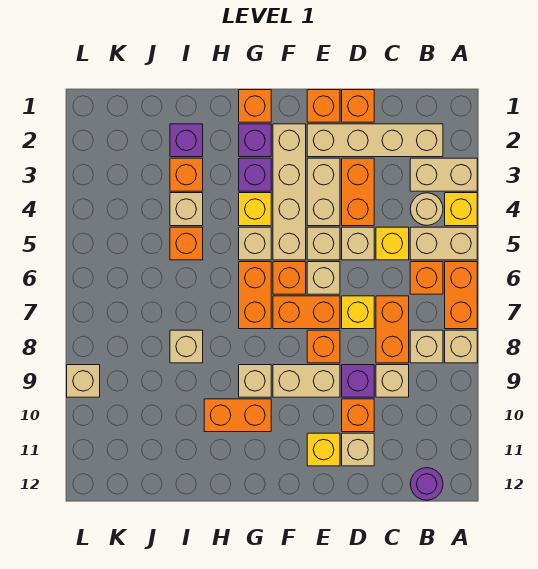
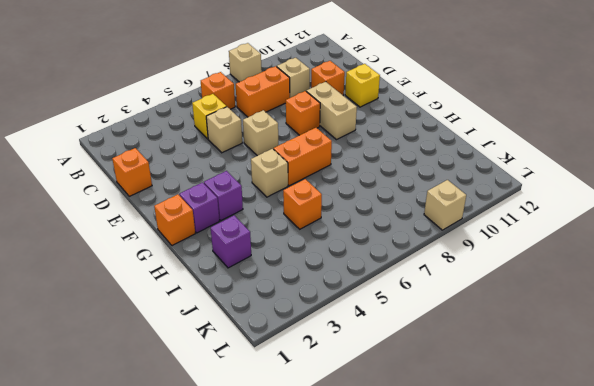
none -> tan 1x2 brick [410,158,477,191]
none -> yellow 1x1 brick [445,193,477,226]
none -> tan 1x2 brick [410,227,477,260]
none -> orange 1x2 brick [445,262,477,329]

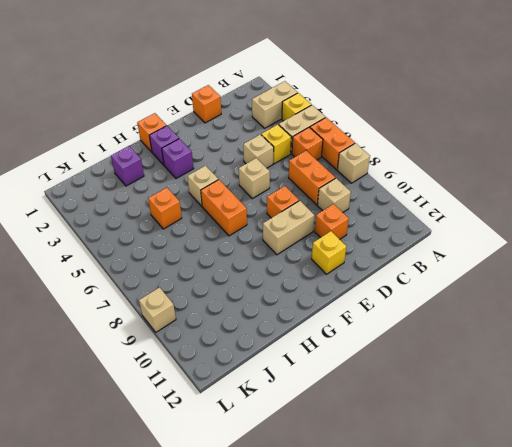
none -> tan 1x4 brick [307,124,443,157]
none -> tan 1x1 round brick [410,193,443,225]
none -> tan 1x1 brick [410,330,443,363]
none -> purple 1x1 round brick [410,468,443,500]

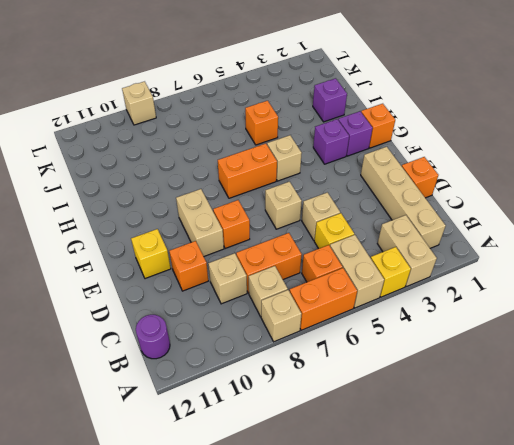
none -> tan 1x1 round brick [410,193,443,225]
none -> orange 1x2 brick [342,158,374,226]
none -> yellow 1x1 brick [342,296,374,329]
none -> purple 1x1 brick [342,365,374,397]

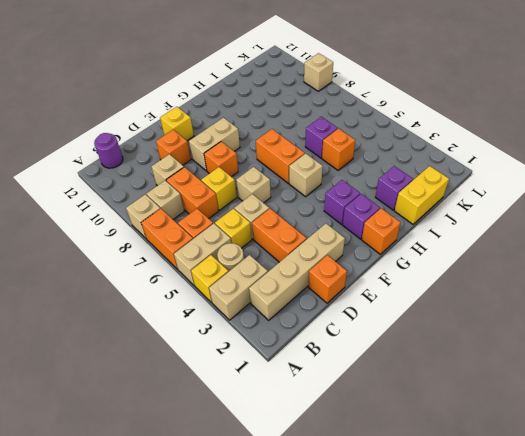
yellow 1x2 brick [394,166,449,224] -> none
purple 1x1 brick [305,117,338,158] -> purple 1x1 brick moved to [342,365,374,397]
none -> tan 1x1 brick [342,433,374,466]
none -> orange 1x1 brick [307,90,340,122]
none -> tan 1x2 brick [307,158,340,226]
none -> tan 1x1 brick [307,227,340,260]

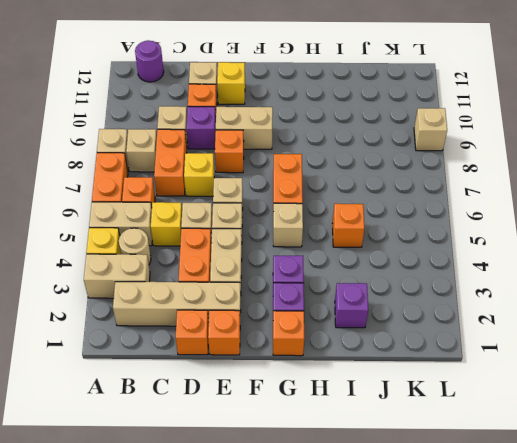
none -> orange 1x2 brick [273,296,340,329]
none -> tan 1x4 brick [273,124,306,260]
none -> orange 1x1 brick [273,262,306,294]
none -> yellow 1x1 brick [239,193,271,226]

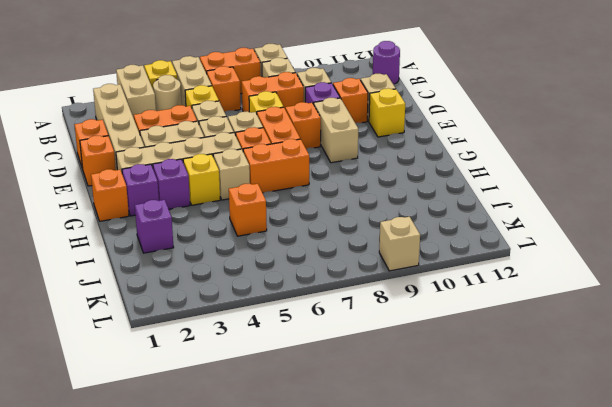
none -> tan 1x1 brick [239,365,271,397]
none -> orange 1x2 brick [204,399,271,432]
none -> orange 1x1 brick [170,158,203,191]
none -> tan 1x1 brick [170,193,203,226]

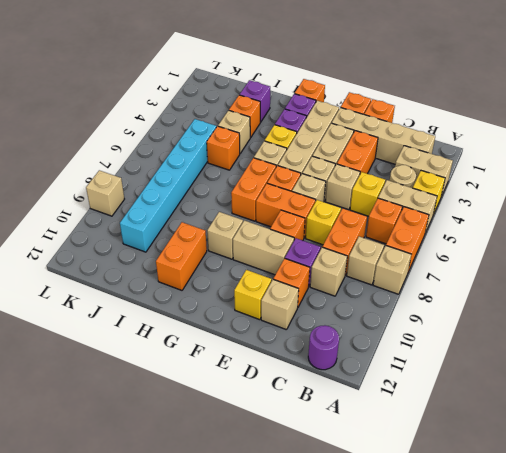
orange 1x2 brick [156,222,207,290] -> orange 1x2 brick turned to [204,399,271,432]
cyan 1x6 brick [120,119,216,252] -> none
none -> tan 1x1 brick [170,330,203,363]

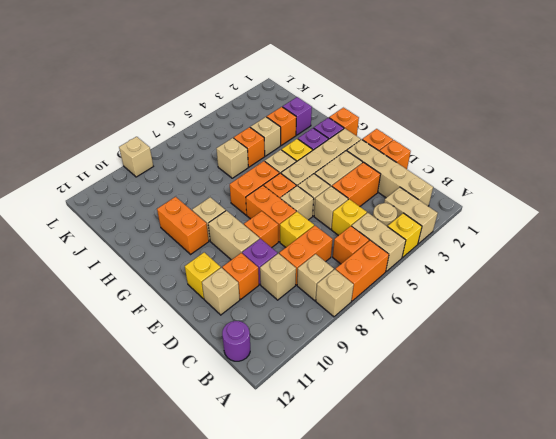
tan 1x1 brick [216,138,248,178] -> tan 1x1 brick moved to [170,330,203,363]

